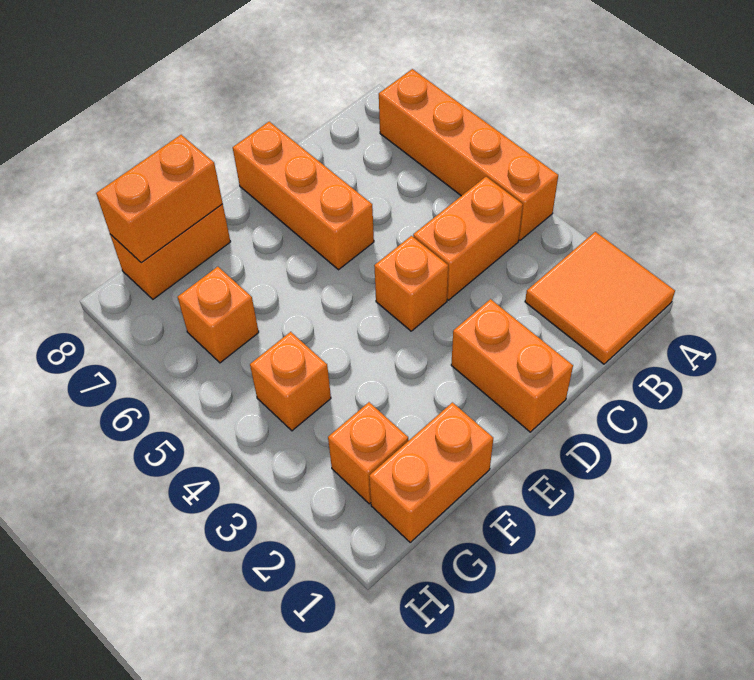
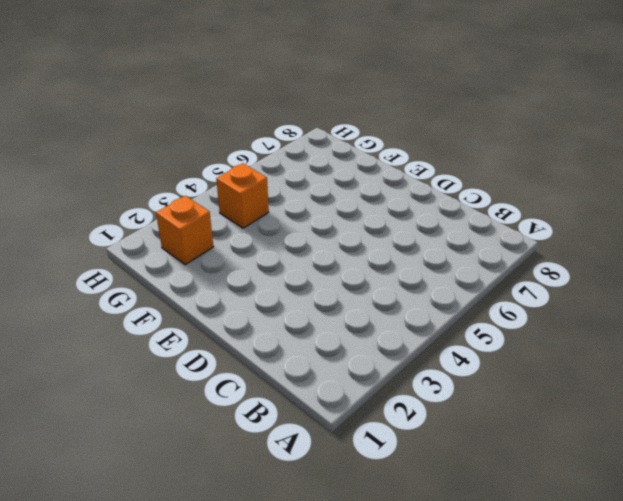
none -> orange 2x2 tile [525,232,675,364]
none -> orange 1x4 brick [379,69,558,240]
none -> orange 1x2 brick [413,177,523,300]

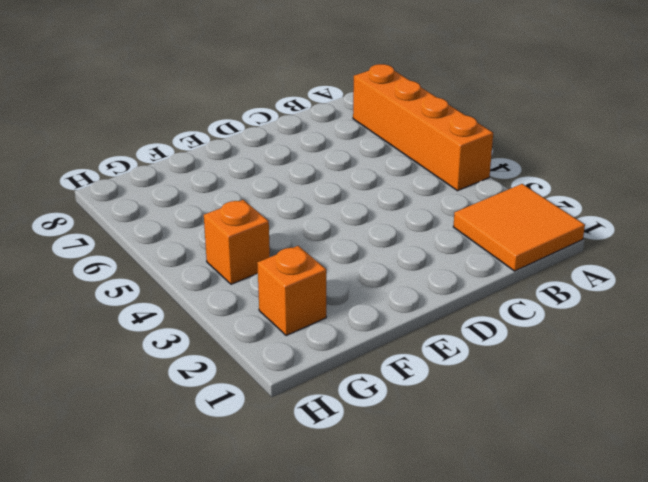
none -> orange 1x2 brick [413,177,523,300]
none -> orange 1x2 brick [451,299,573,432]
none -> orange 1x1 brick [374,236,448,331]

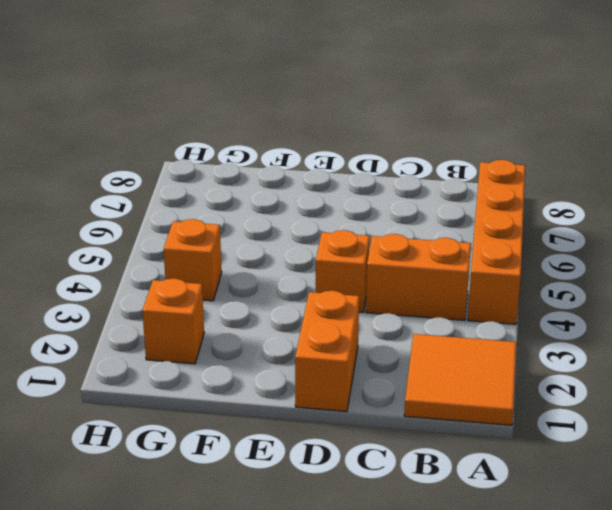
none -> orange 1x3 brick [233,122,374,270]
none -> orange 1x2 brick [369,403,493,542]
none -> orange 1x2 brick [110,204,231,299]

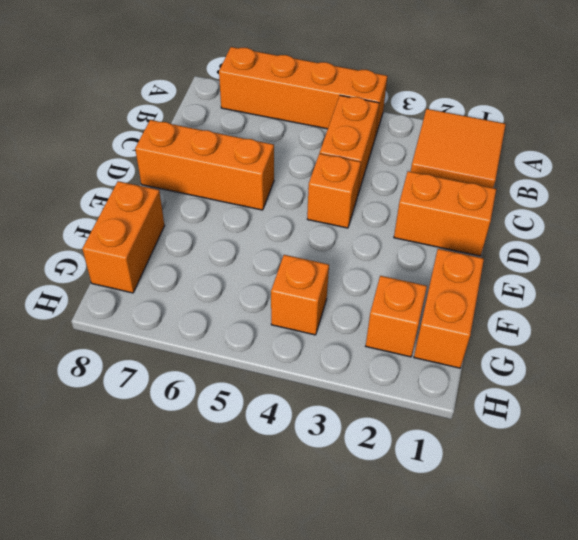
none -> orange 1x1 brick [178,267,259,363]
none -> orange 1x2 brick [96,135,223,263]

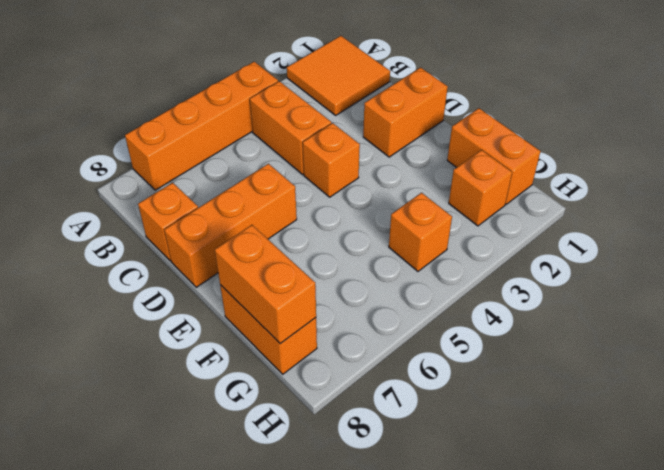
orange 1x1 brick [138,183,198,261] -> orange 1x1 brick moved to [178,267,259,363]

